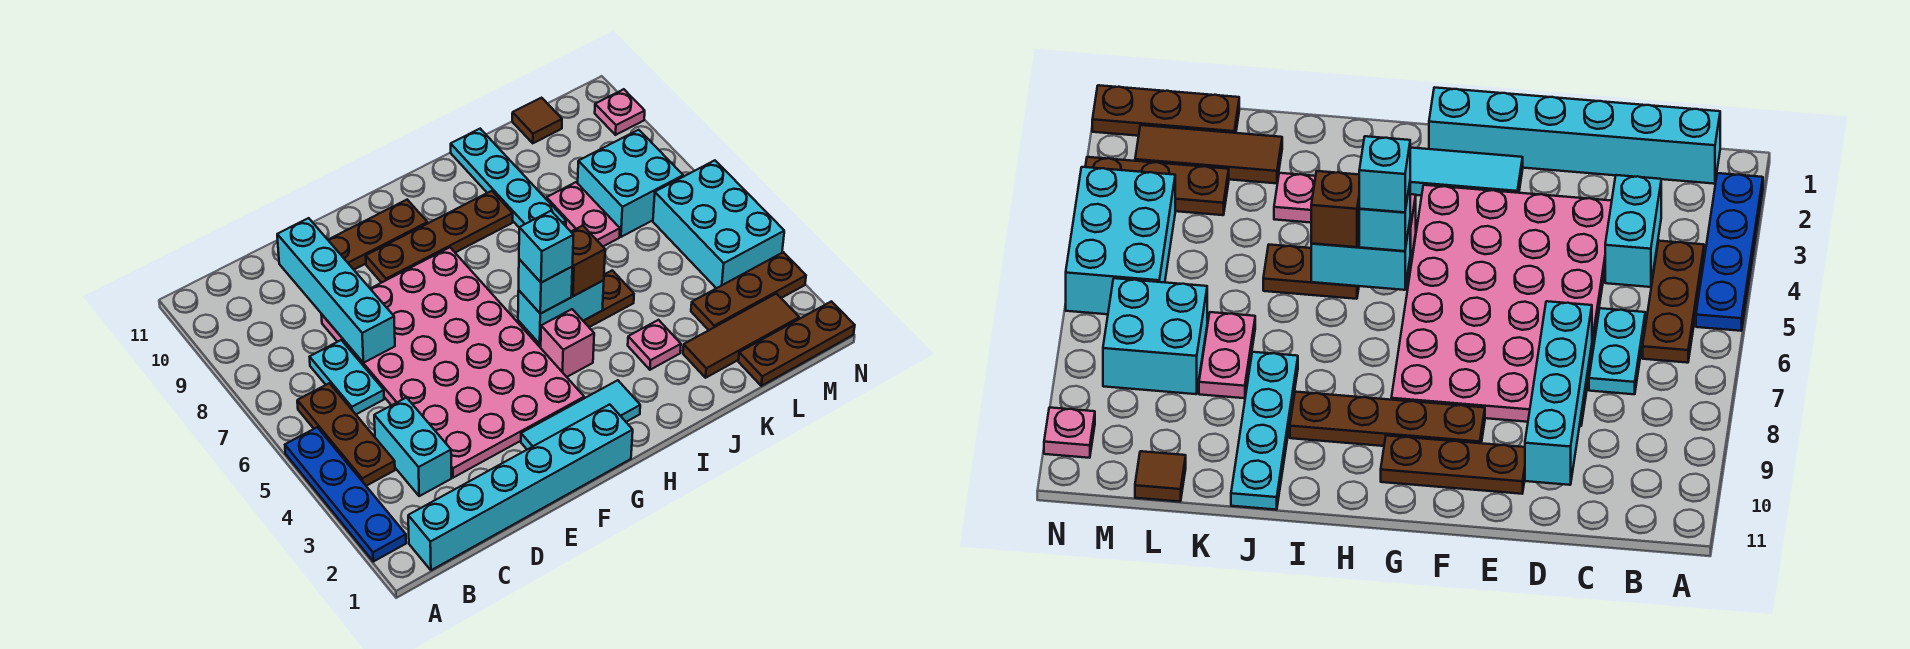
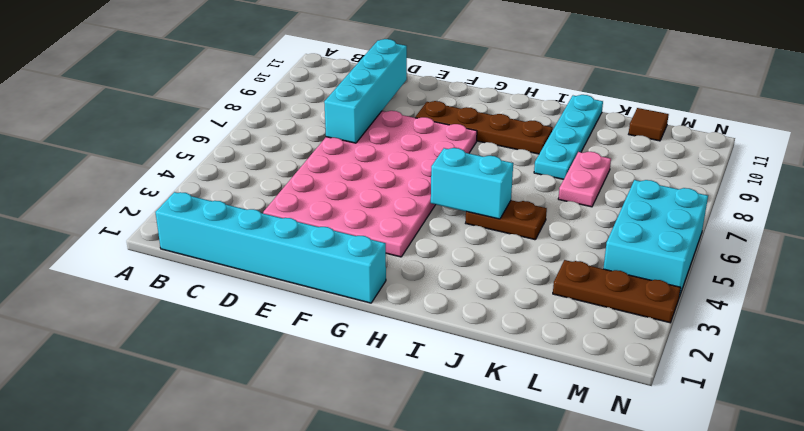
none -> blue 1x4 plate [285,427,406,562]
none -> brown 1x3 plate [297,383,395,486]
none -> cyan 1x2 brick [374,398,451,496]

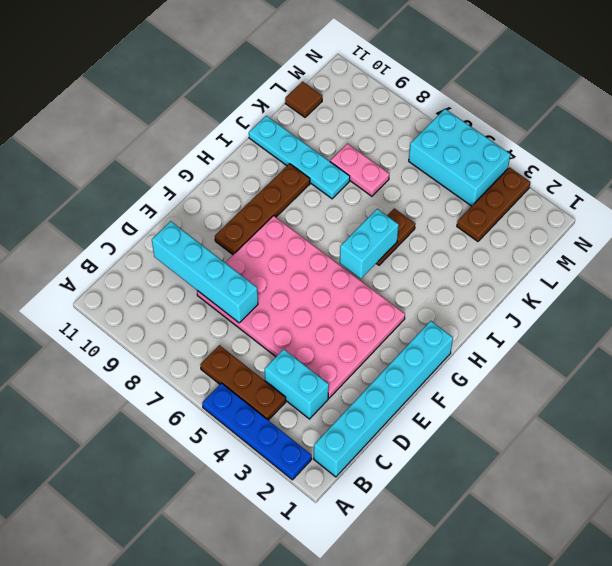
none -> cyan 1x2 plate [310,340,384,414]
none -> brown 1x3 plate [328,200,428,270]
none -> cyan 1x3 tile [521,380,640,449]

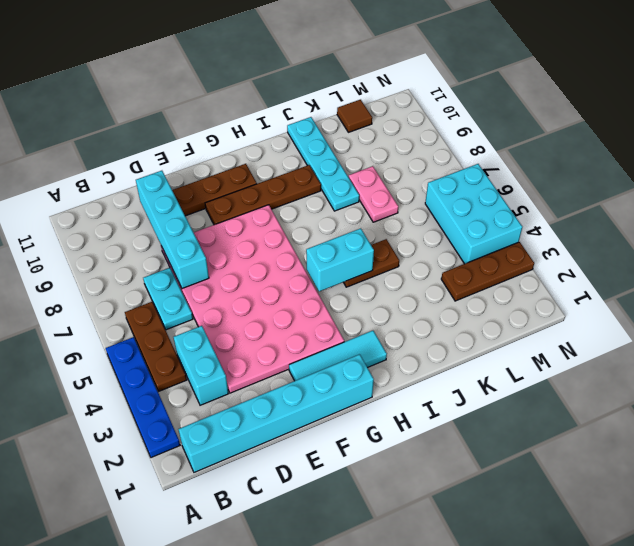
none -> pink 1x1 brick [541,309,594,377]
none -> pink 1x1 plate [628,320,681,370]
none -> brown 1x3 tile [683,294,799,378]

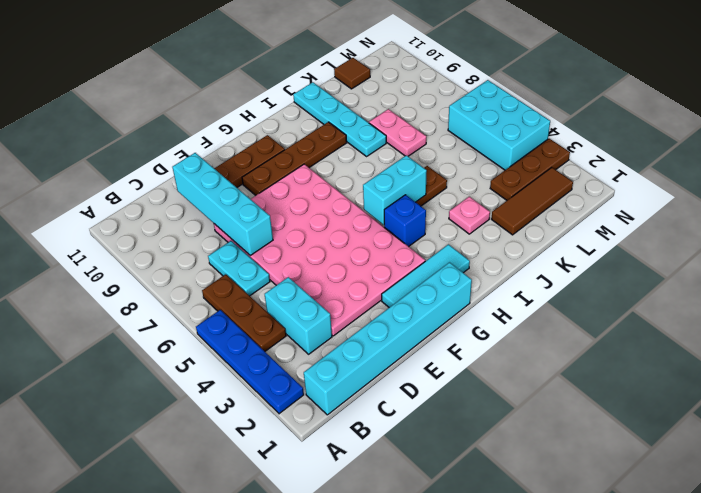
blue 1x1 brick [384,195,426,247] -> pink 1x1 brick [541,309,594,377]
none -> brown 1x3 plate [738,301,855,386]
none -> cyan 2x2 brick [578,130,683,237]
none -> pink 1x1 plate [595,89,645,135]

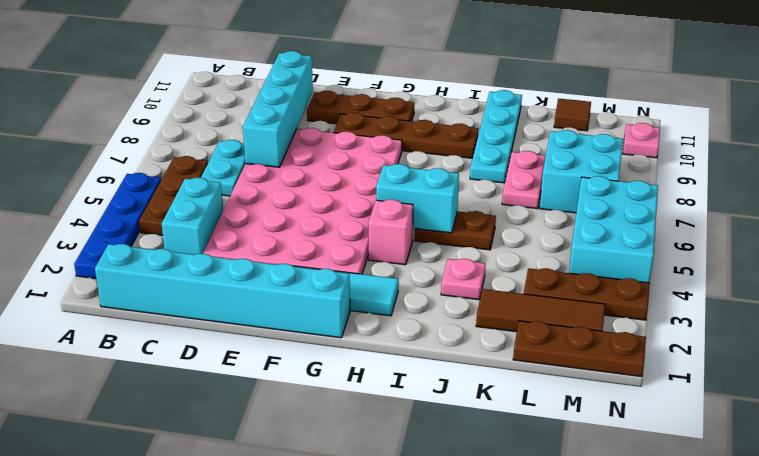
none -> cyan 1x1 brick [519,259,572,314]
none -> brown 1x1 brick [571,226,605,296]
none -> cyan 1x1 brick [519,211,574,283]

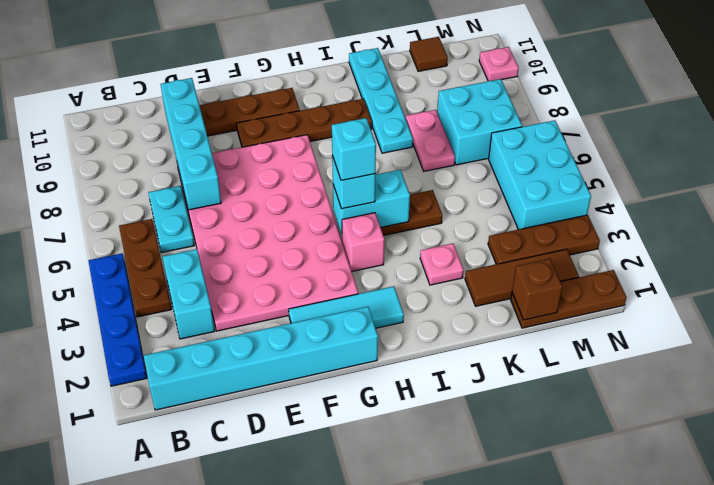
brown 1x1 brick [512,259,562,320] -> brown 1x1 brick moved to [571,226,605,296]

